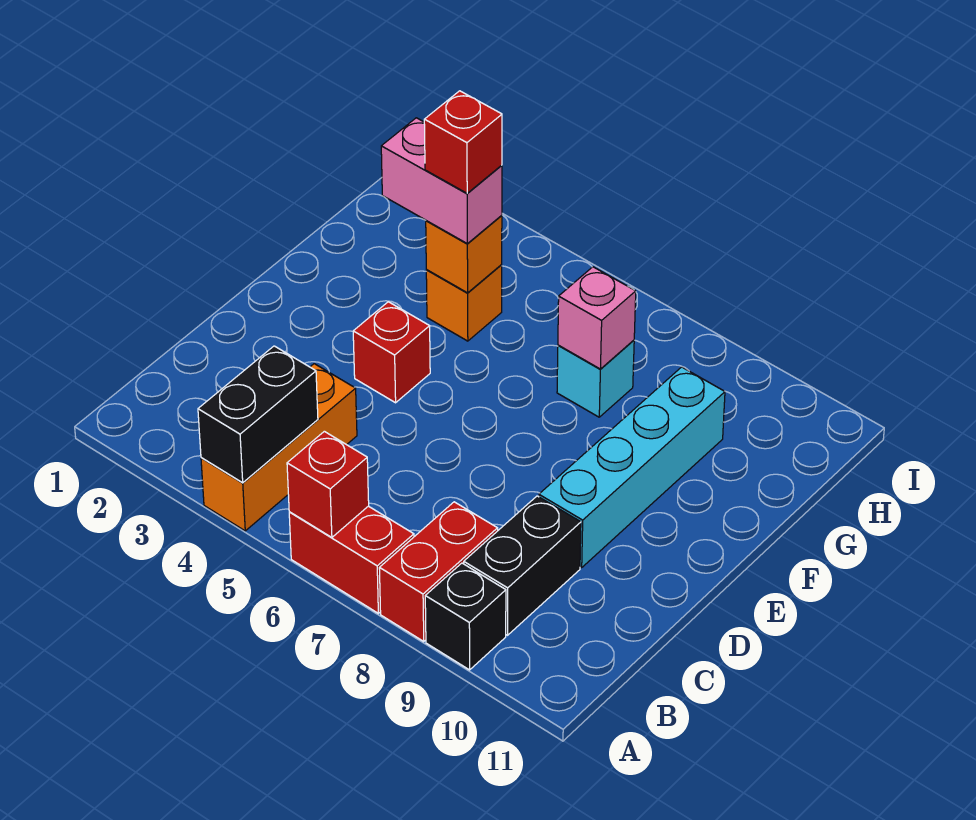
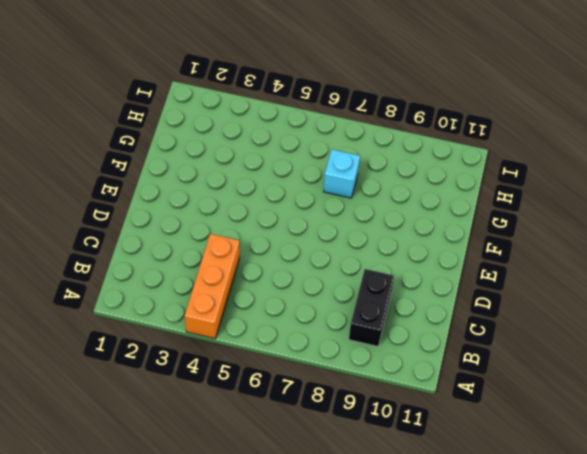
none -> red 1x2 brick [289,506,414,613]
none -> red 1x2 brick [379,502,498,641]
none -> black 1x1 brick [425,563,506,670]

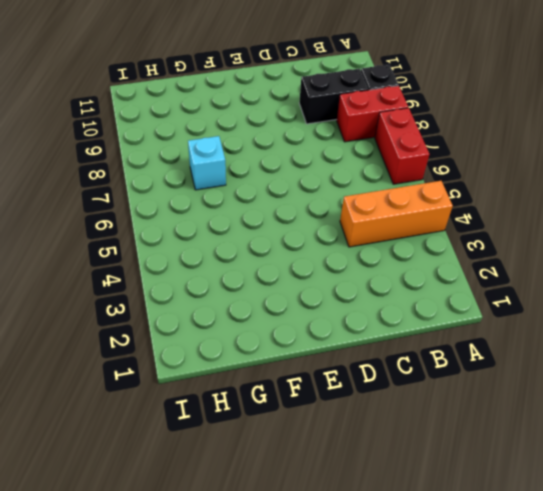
none -> cyan 1x4 brick [539,367,725,568]
none -> red 1x1 brick [353,302,430,403]
none -> orange 1x1 brick [426,265,502,341]

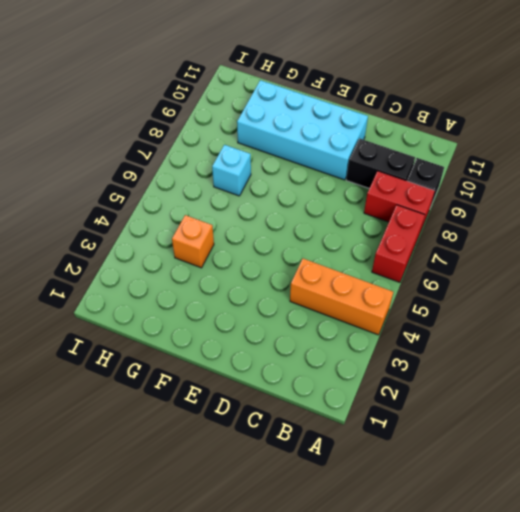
cyan 2x4 brick [237,80,368,180] -> cyan 1x4 brick [539,367,725,568]
none -> red 1x1 brick [353,302,430,403]
none -> black 1x2 brick [198,346,318,483]
none -> red 1x1 brick [287,431,369,537]

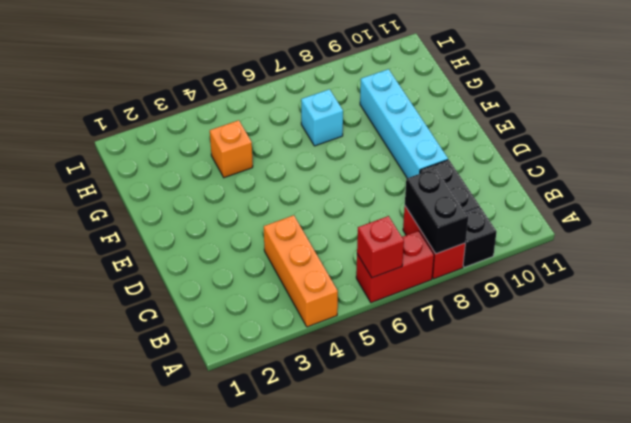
black 1x2 brick [405,168,468,254] -> black 1x2 brick moved to [198,346,318,483]
none -> red 1x1 brick [353,302,430,403]
none -> orange 1x1 brick [426,215,502,293]
none -> pink 1x1 brick [558,267,636,369]

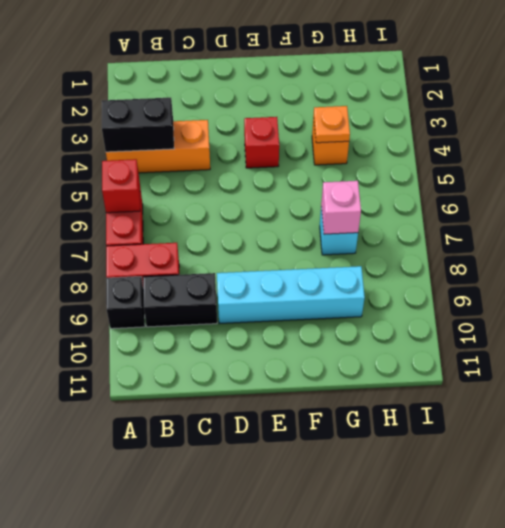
orange 1x1 plate [314,106,350,143] -> orange 1x1 brick [426,215,502,293]
none -> pink 1x2 brick [381,118,502,244]
none -> red 1x1 brick [424,91,502,193]

